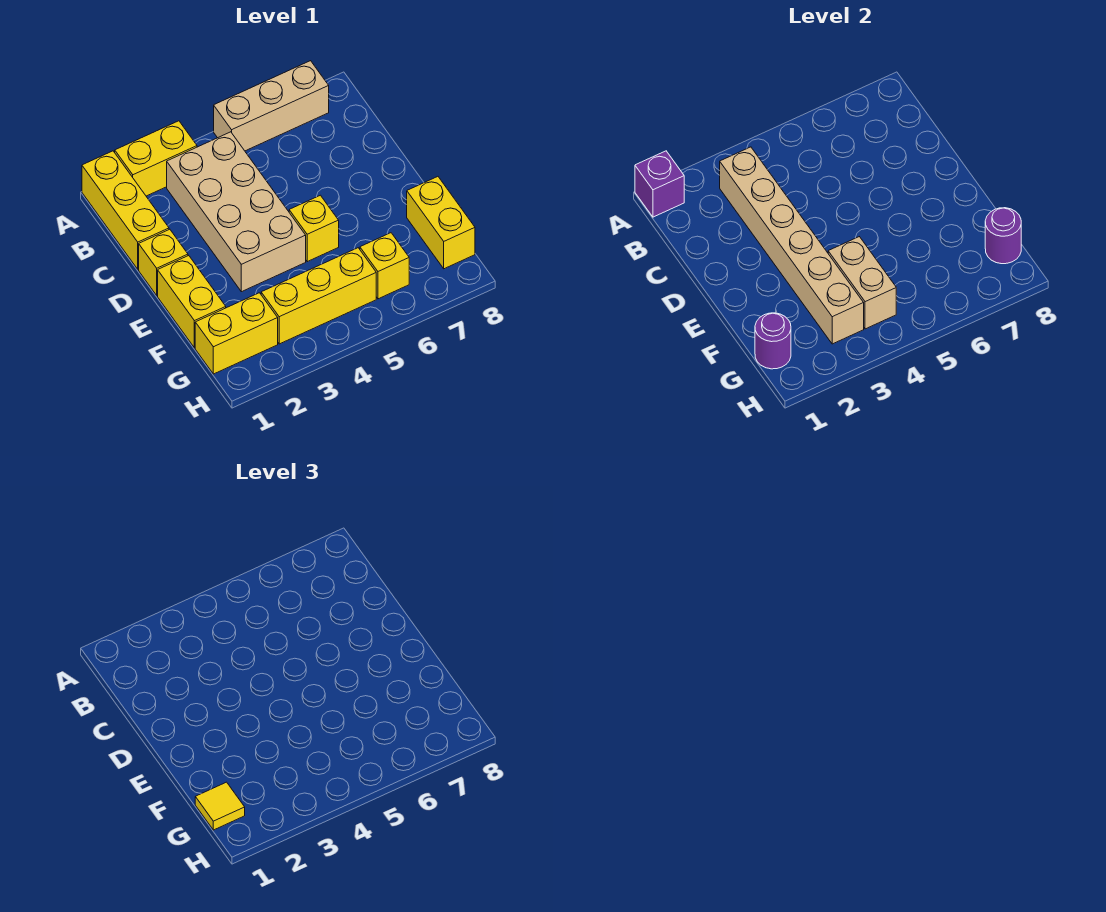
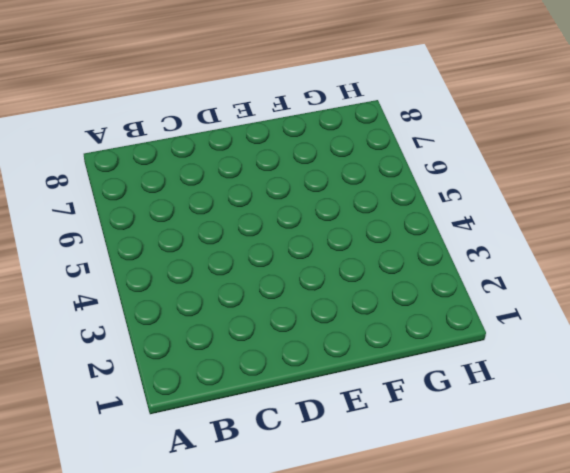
none -> yellow 1x3 brick [82,151,169,269]
none -> yellow 1x2 brick [115,121,197,196]
none -> tan 1x3 brick [214,61,329,151]

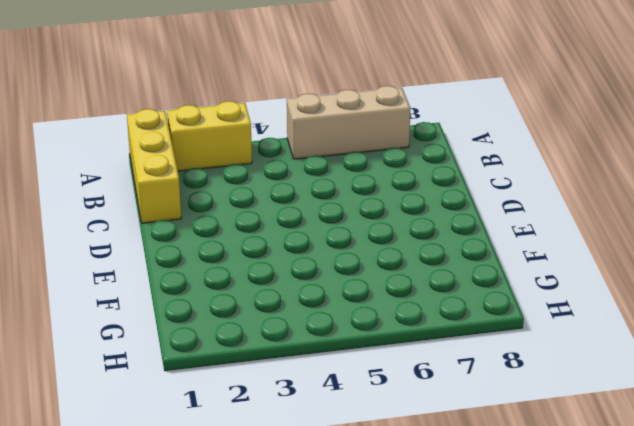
none -> tan 2x4 brick [167,132,306,292]
none -> yellow 1x1 brick [139,229,188,295]
none -> yellow 1x2 brick [158,256,226,348]

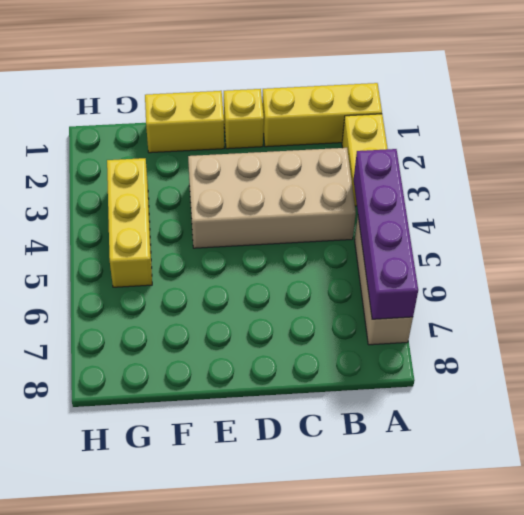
purple 1x4 brick [353,149,418,319] -> none
none -> yellow 1x1 brick [289,195,339,262]
none -> yellow 1x2 brick [407,177,475,269]
none -> yellow 1x2 brick [195,293,278,374]

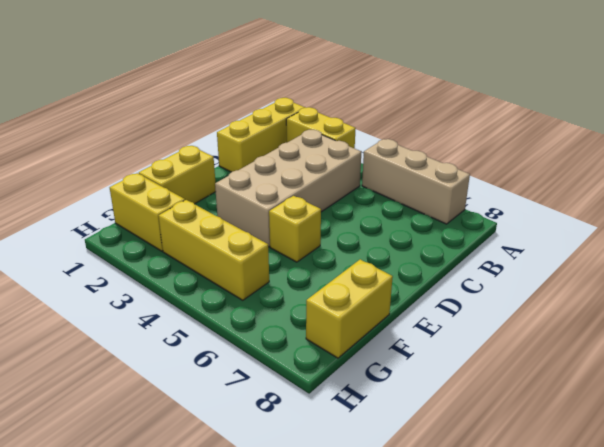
none -> yellow 1x1 brick [139,229,188,295]
none -> yellow 1x1 brick [360,233,409,299]
none -> purple 1x1 brick [635,151,684,217]

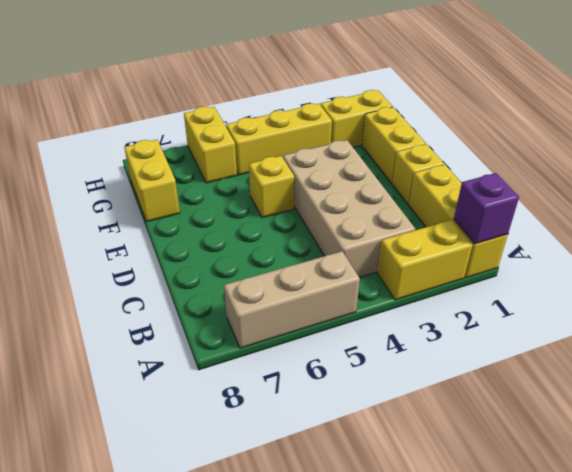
yellow 1x2 brick [184,107,237,183] -> yellow 1x1 brick [360,233,409,299]
none -> tan 1x6 brick [720,147,864,344]
none -> tan 1x2 brick [828,237,896,329]
none -> purple 1x1 round brick [755,313,791,369]

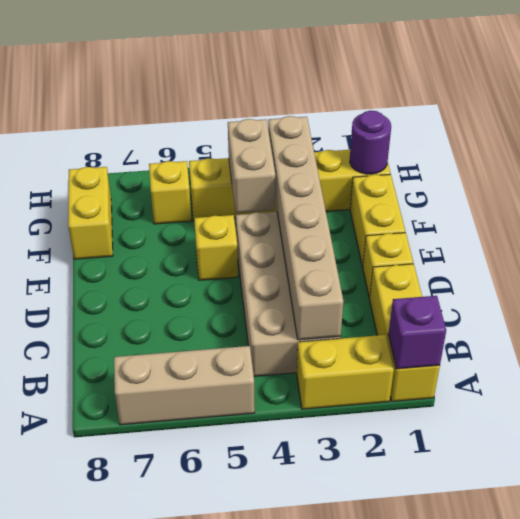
none -> purple 1x1 round brick [985,208,1021,264]
none -> yellow 1x1 tile [195,782,245,830]

